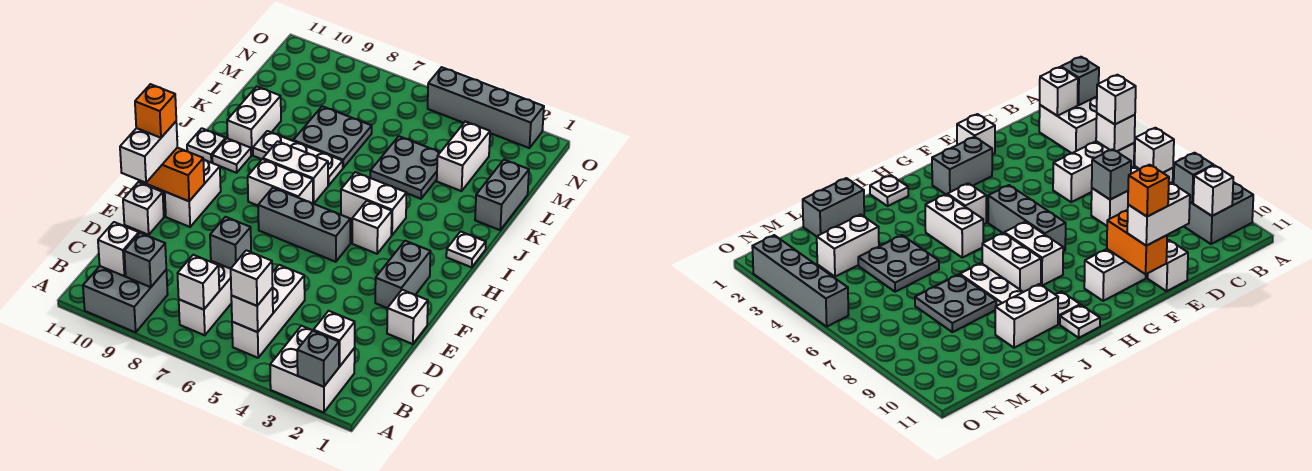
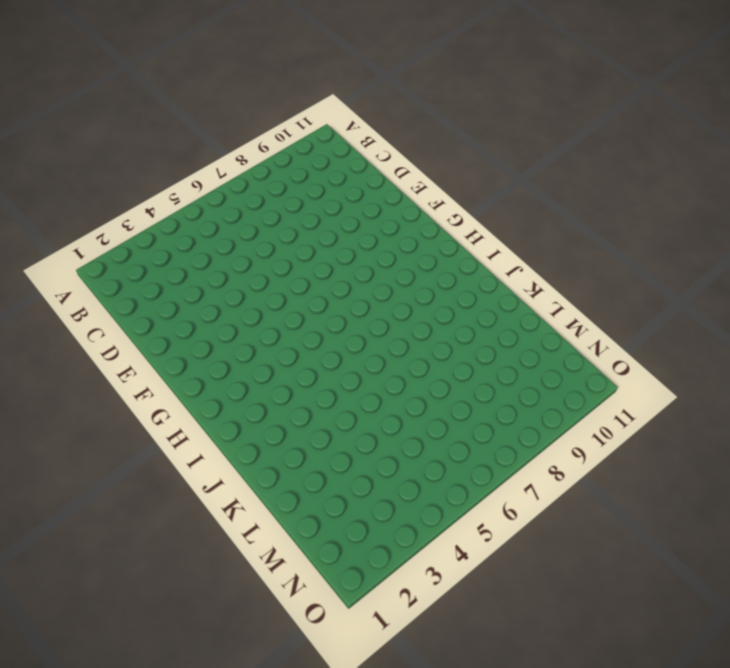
none -> white 2x2 brick [270,326,355,413]
none -> grey 2x2 brick [83,266,168,332]
none -> white 1x3 brick [232,265,305,358]
none -> white 1x3 brick [179,261,232,335]

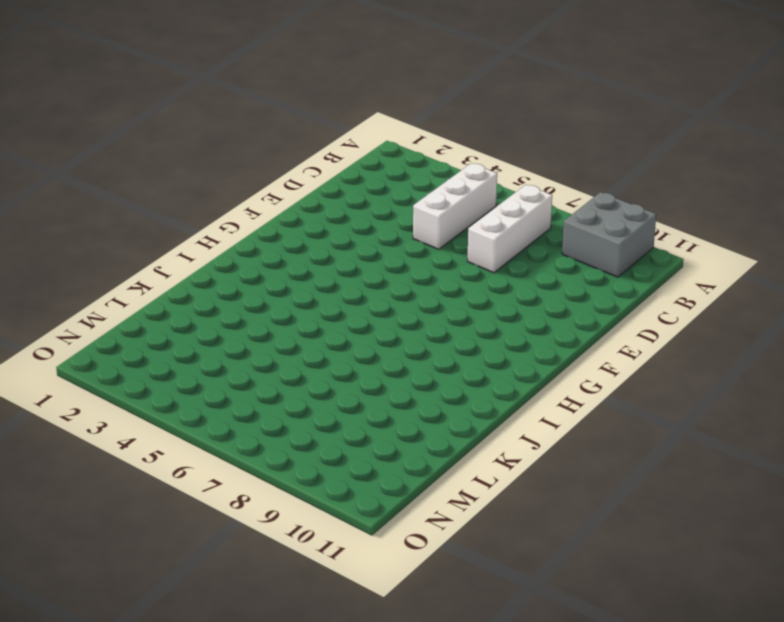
none -> white 2x2 brick [270,326,355,413]
none -> white 1x1 brick [387,290,428,344]
none -> white 1x1 brick [123,182,164,235]
none -> grey 1x2 brick [375,241,431,308]

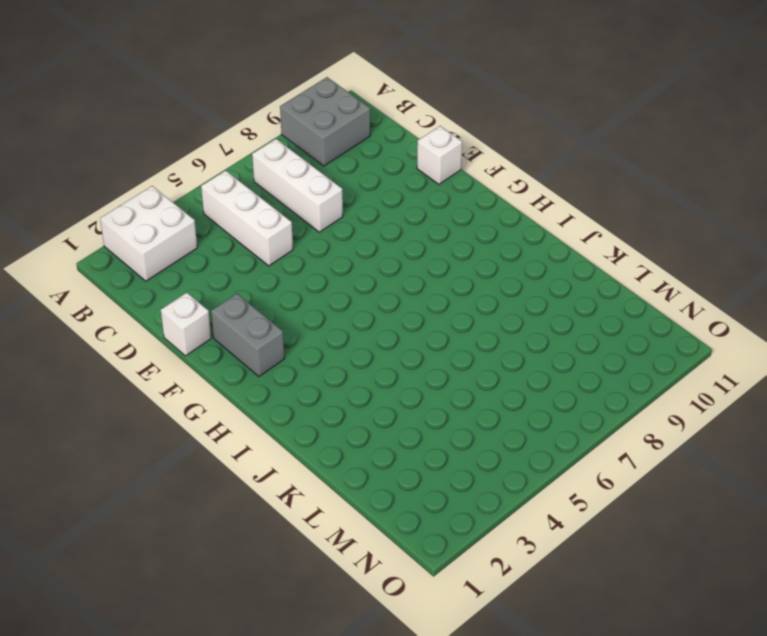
none -> white 1x2 brick [165,160,221,227]
none -> grey 1x3 brick [258,188,350,262]
none -> white 1x1 brick [352,201,392,254]
none -> white 1x2 brick [248,159,313,206]

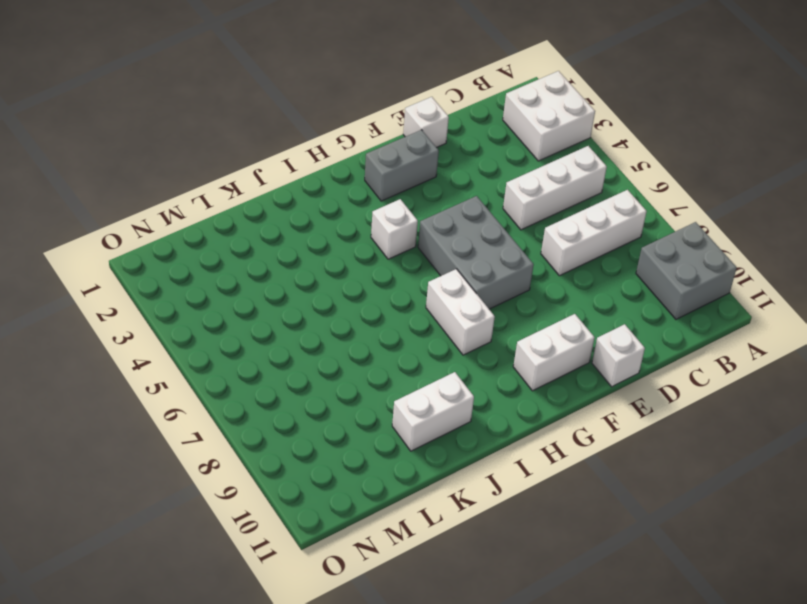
grey 2x3 brick [418,196,534,309] -> grey 1x3 brick [258,188,350,262]
none -> white 1x1 plate [446,231,486,267]
none -> white 1x2 brick [341,172,407,235]
none -> white 1x2 brick [263,141,328,204]
none -> white 1x1 plate [212,138,251,173]

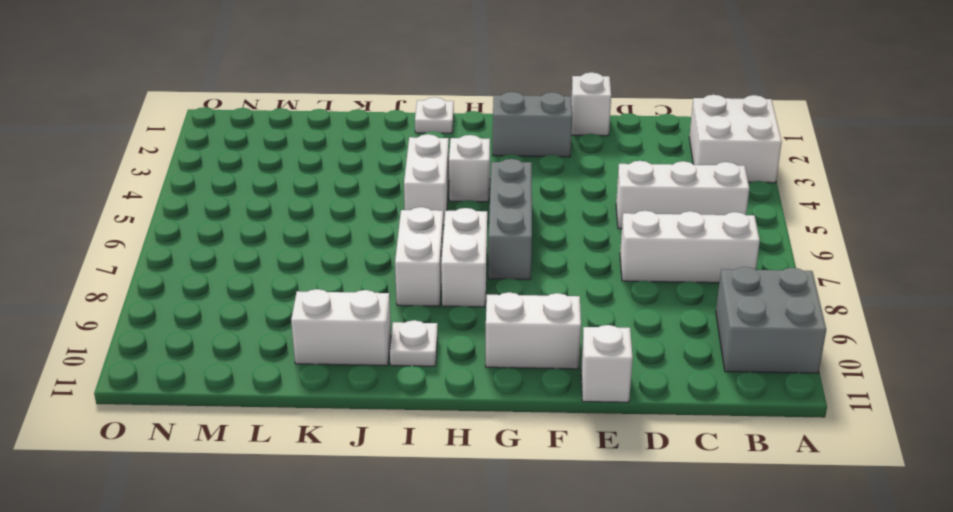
none -> white 1x1 plate [187,128,226,163]
none -> white 1x3 plate [253,131,343,186]
none -> grey 1x2 brick [475,160,529,230]
none -> grey 2x2 plate [370,136,440,199]

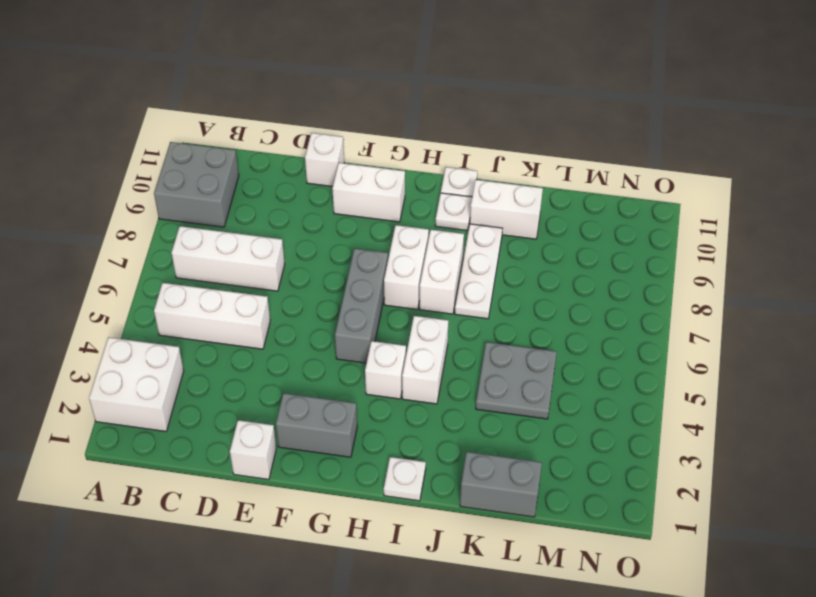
none -> grey 2x2 plate [293,106,372,168]
none -> white 1x2 brick [437,121,490,191]
none -> grey 1x4 brick [428,67,544,148]
none -> grey 1x1 brick [297,331,339,387]

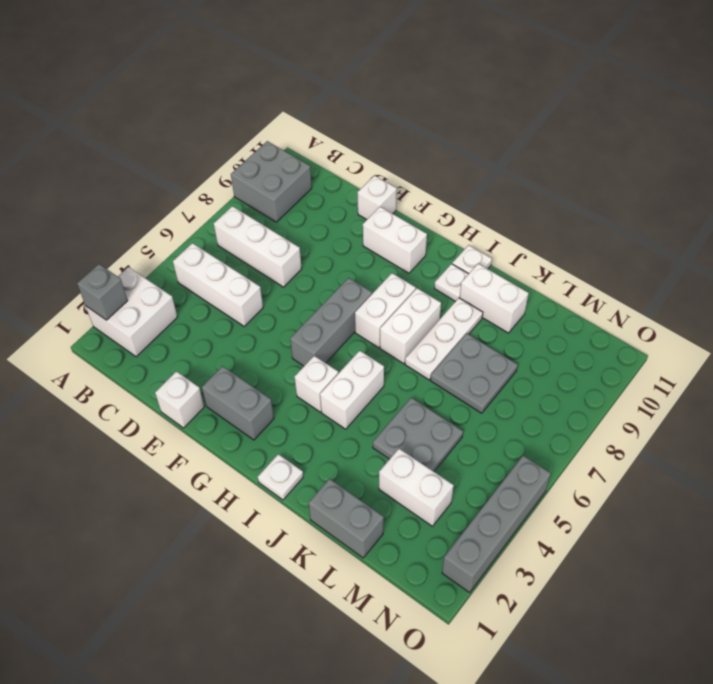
none -> white 1x1 brick [313,311,355,366]
none -> white 1x1 brick [231,288,273,332]
none -> white 1x1 brick [178,255,219,310]
none -> grey 1x1 brick [124,233,166,287]

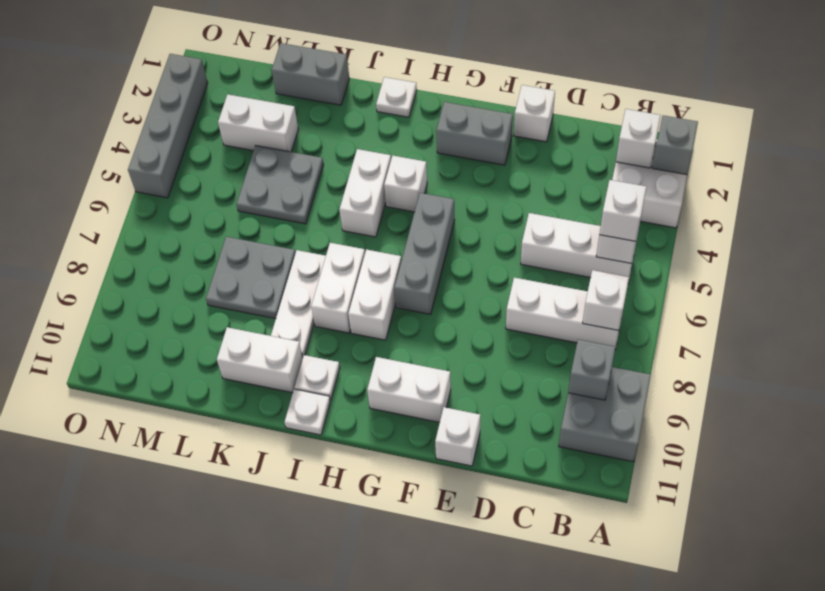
none -> white 1x1 brick [98,222,139,276]
none -> grey 1x1 brick [210,217,251,269]
none -> orange 1x2 brick [139,148,204,201]
none -> white 1x2 brick [120,122,177,183]

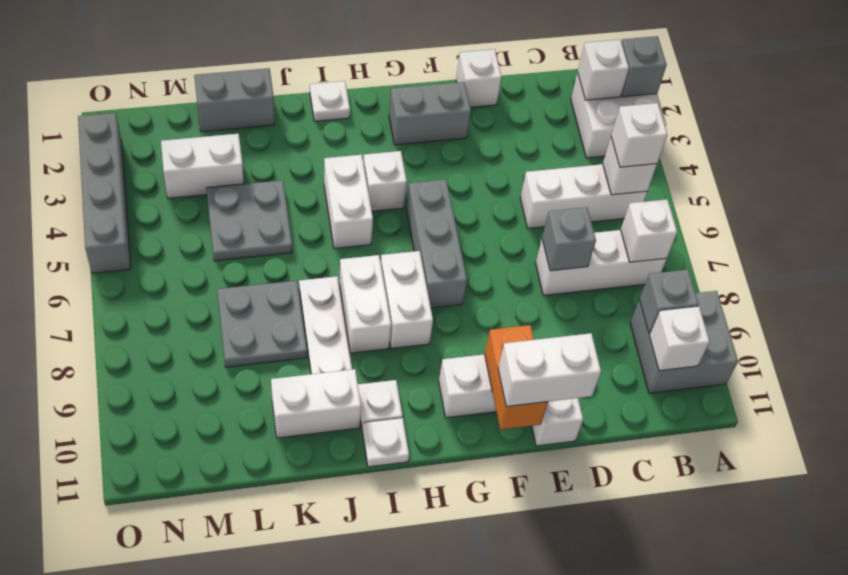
none -> orange 1x1 brick [135,84,176,138]

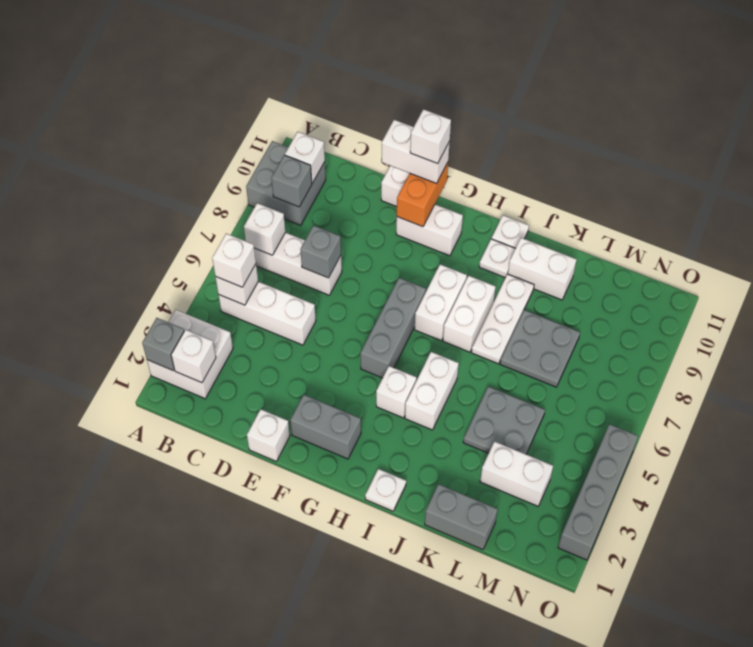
white 1x1 brick [410,109,451,164] -> orange 1x1 brick [135,84,176,138]

